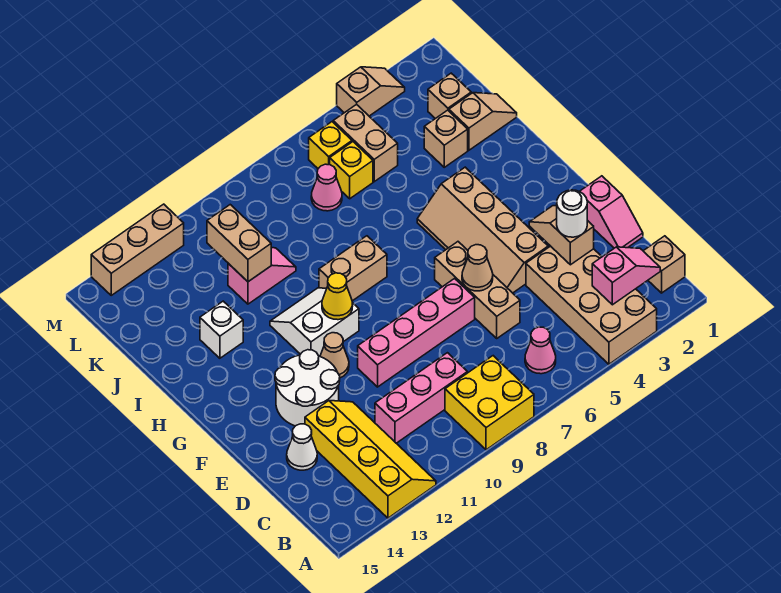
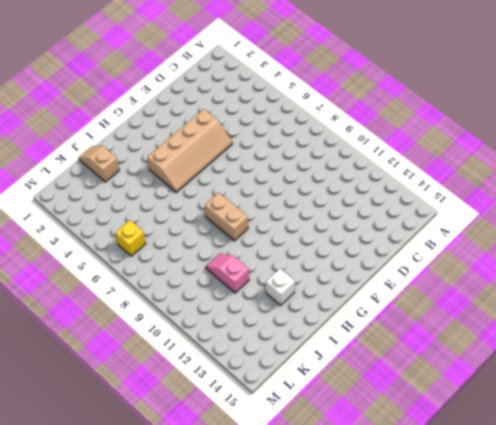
none -> tan 2x4 brick [526,246,657,364]
none -> yellow 2x2 brick [445,356,534,450]
none -> yellow 2x4 slope [305,401,436,518]
none -> tan 1x1 brick [644,236,685,293]

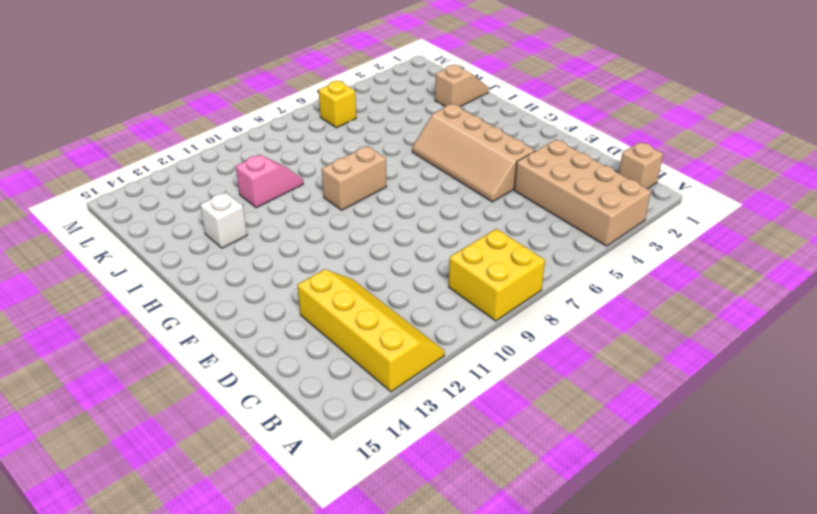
none -> pink 1x1 cone [525,327,556,374]
none -> pink 1x3 brick [375,353,467,443]
none -> pink 1x2 slope [579,176,643,248]
none -> tan 1x3 brick [435,242,520,338]

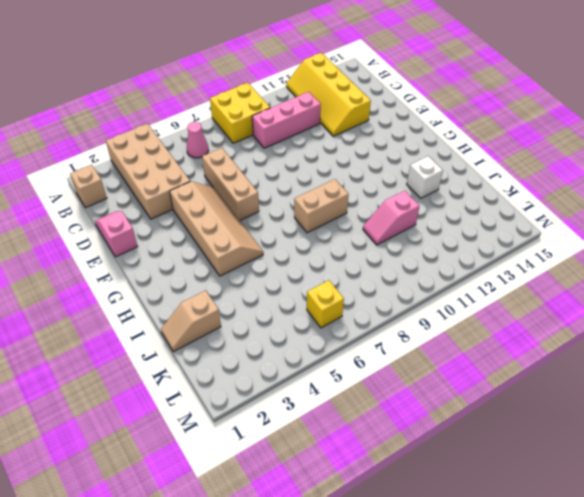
none -> white 1x1 cone [287,424,317,470]
none -> pink 1x4 brick [358,279,475,387]
none -> white 2x2 round brick [275,350,340,426]
none -> tan 1x1 cone [320,333,349,378]

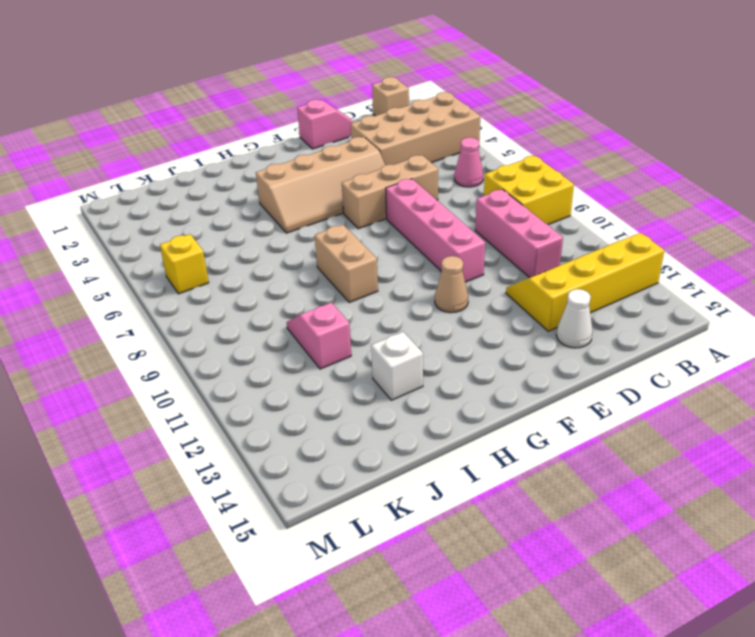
none -> white 2x2 round brick [275,350,340,426]
none -> white 2x2 slope [270,288,359,356]
none -> tan 1x2 slope [449,93,517,150]
none -> tan 1x1 brick [424,110,468,167]

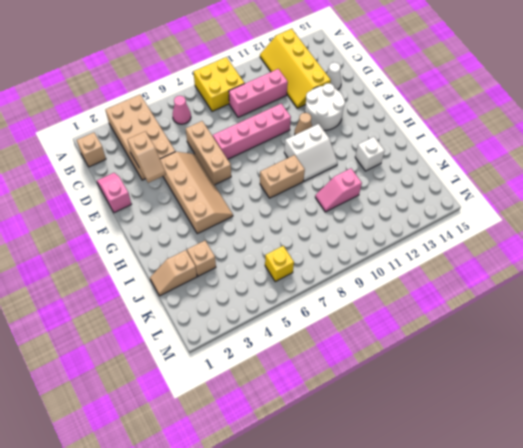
none -> tan 1x1 brick [428,73,471,119]
none -> tan 1x2 brick [333,104,398,182]
none -> yellow 1x1 brick [330,142,373,199]
none -> pink 1x1 cone [311,164,342,211]

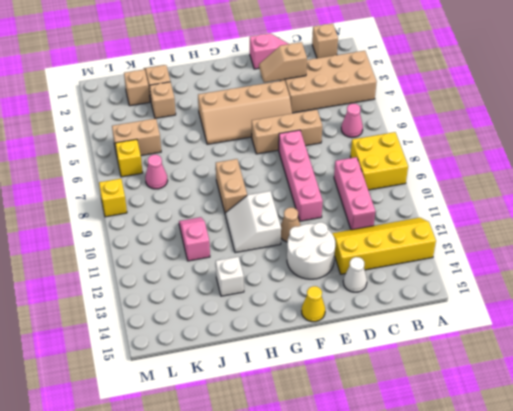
yellow 1x1 cone [302,286,325,322] -> yellow 1x1 cone moved to [322,273,353,320]
yellow 1x1 brick [99,179,127,217] -> yellow 1x1 brick moved to [330,142,373,199]
none -> tan 1x2 slope [337,67,405,116]
none -> tan 1x3 brick [91,204,184,295]
none -> pink 1x2 slope [592,247,660,305]
none -> tan 1x1 cone [462,245,493,291]

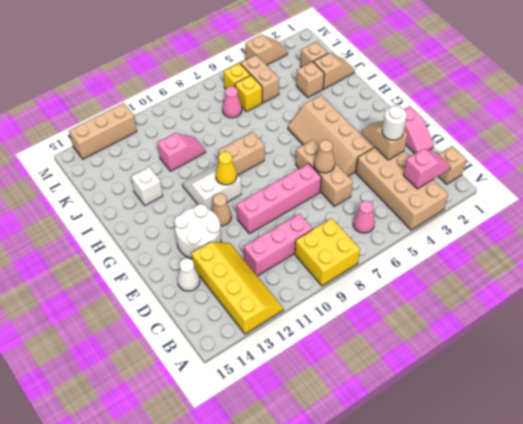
none -> tan 1x2 brick [207,205,271,282]

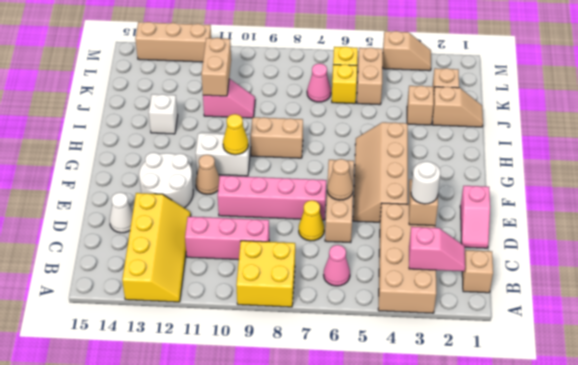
yellow 1x1 cone [299,200,324,241] -> none

